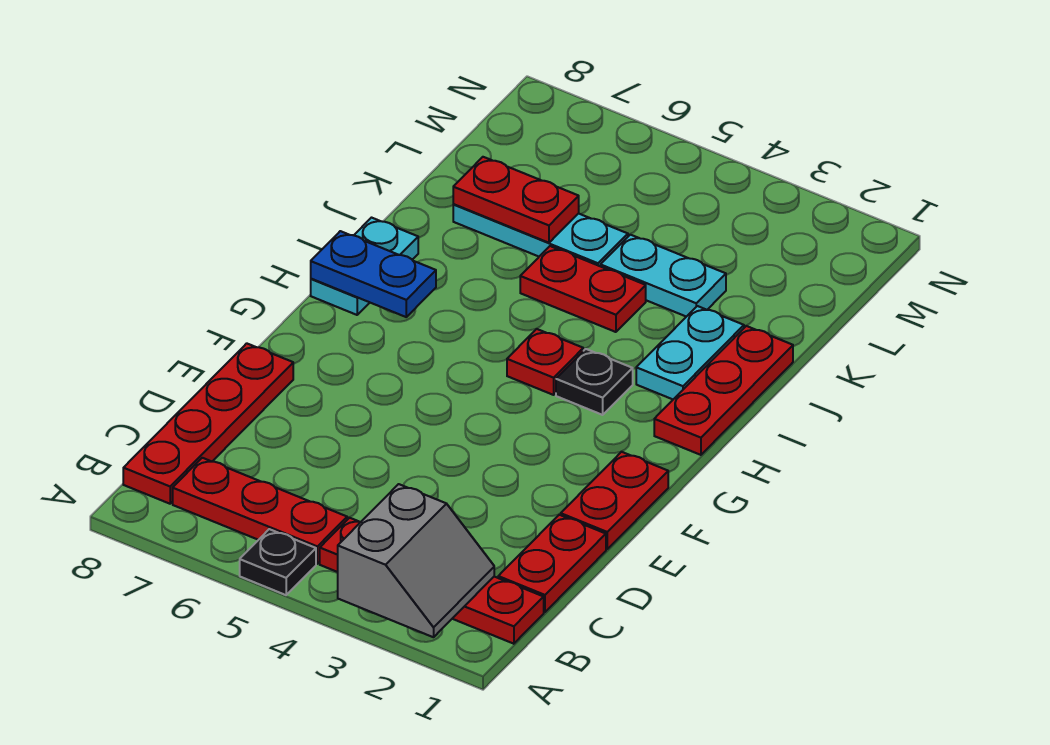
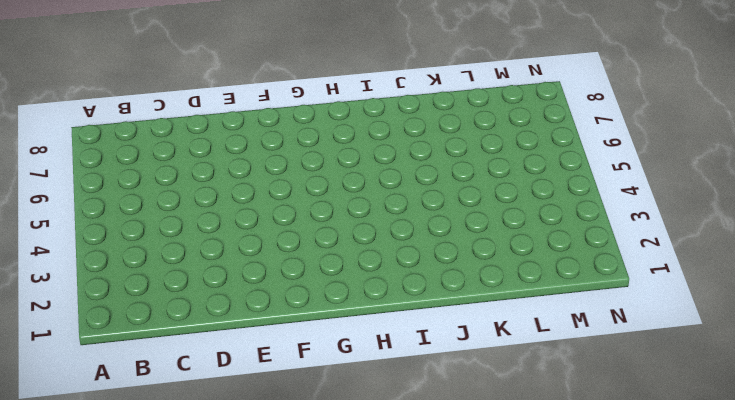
none -> black 1x1 plate [240,529,316,595]
none -> red 1x4 plate [320,518,544,644]
none -> red 1x3 plate [173,458,347,564]

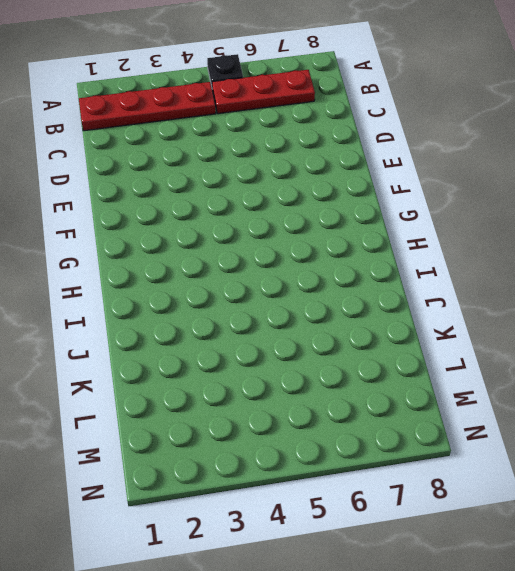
none -> red 1x4 plate [123,343,293,504]
none -> red 1x2 plate [498,515,606,612]
none -> red 1x2 plate [561,452,668,549]

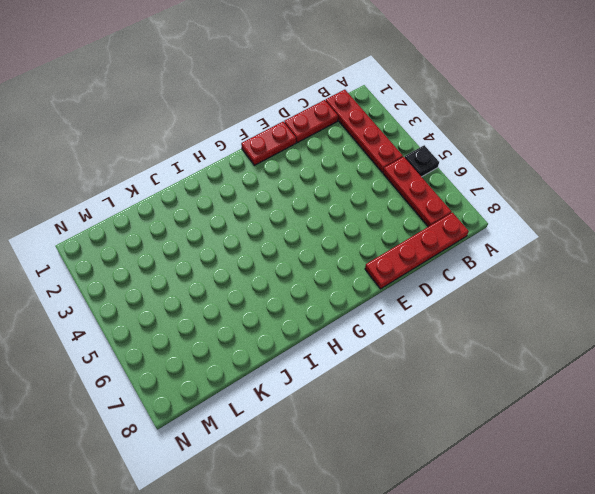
none -> red 1x3 plate [654,326,793,455]
none -> black 1x1 plate [556,349,633,415]
none -> red 1x1 plate [507,329,583,395]

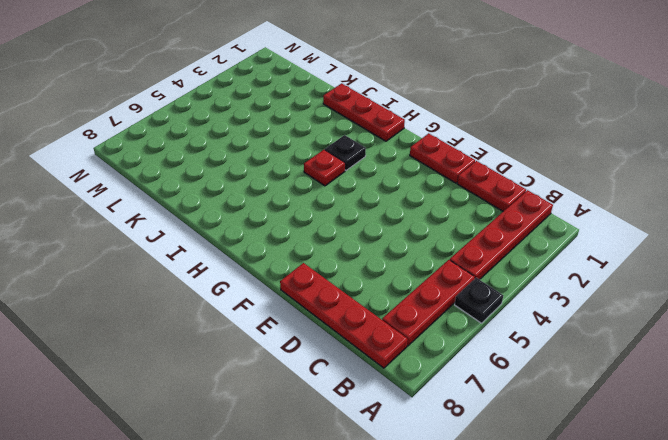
none -> cyan 1x2 plate [311,218,418,315]
none -> cyan 1x2 plate [636,306,744,399]
none -> red 1x2 plate [520,246,646,332]

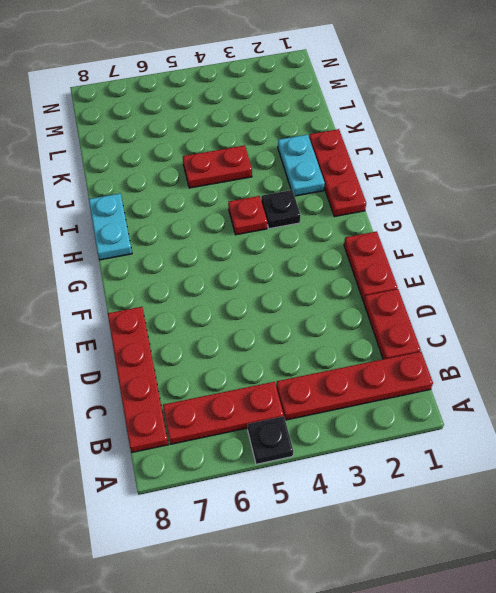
none -> cyan 1x2 plate [601,235,726,317]
none -> cyan 1x3 plate [453,204,628,266]
none -> grey 2x2 slope [338,484,494,637]

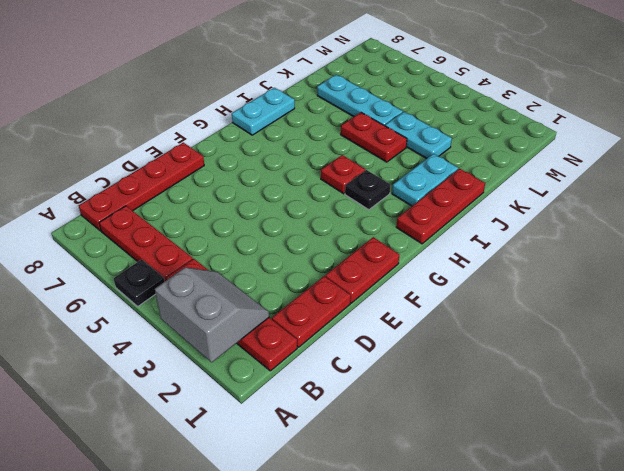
grey 2x2 slope [155,267,269,362] -> grey 2x2 slope turned to [338,484,494,637]
none -> blue 1x2 plate [311,231,436,317]
none -> red 1x2 plate [453,157,579,243]

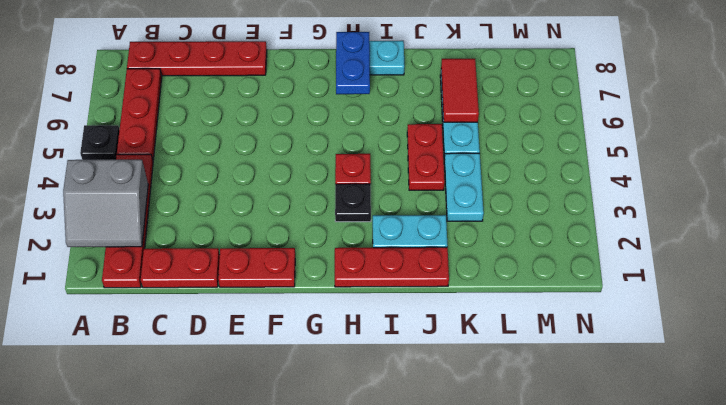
red 1x2 tile [441,59,479,122] -> red 1x2 plate [453,157,579,243]

